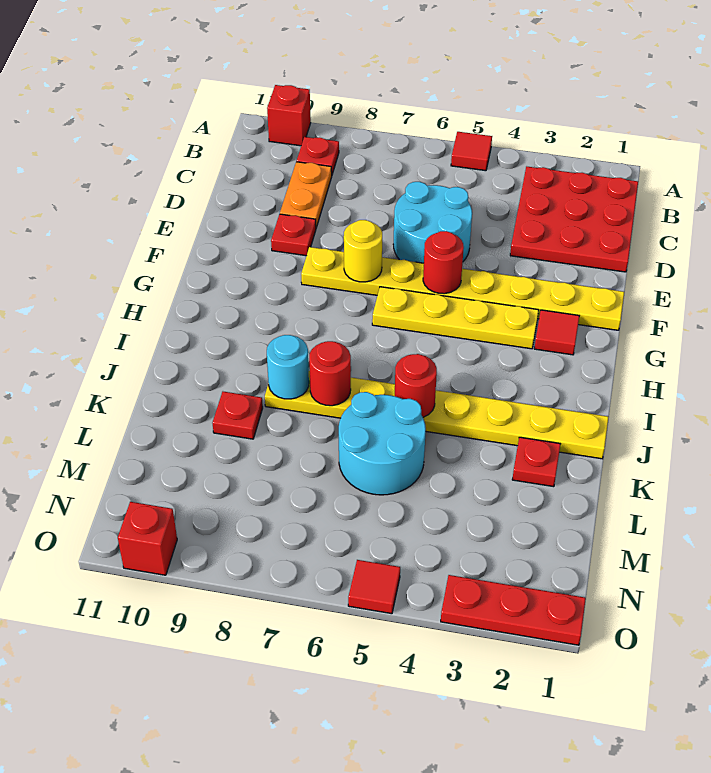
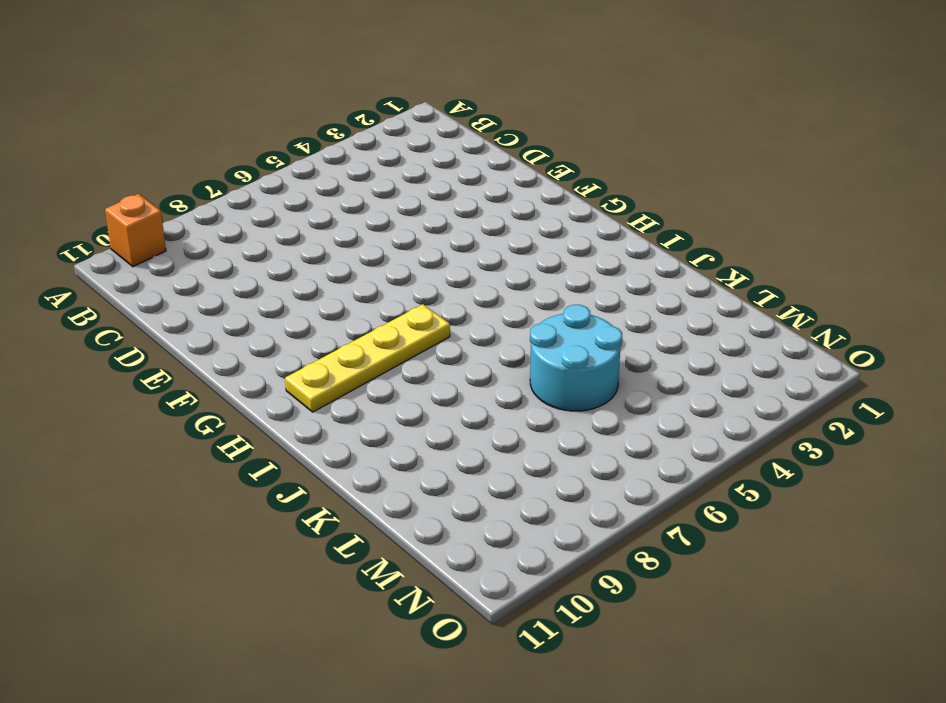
orange 1x1 brick [105,194,166,267] -> red 1x1 brick [267,85,311,146]
yellow 1x4 plate [285,304,450,412] -> yellow 1x4 plate moved to [372,287,539,349]
none -> red 1x1 tile [451,132,492,171]
none -> red 3x3 plate [510,167,638,272]
none -> red 1x1 plate [297,137,339,174]

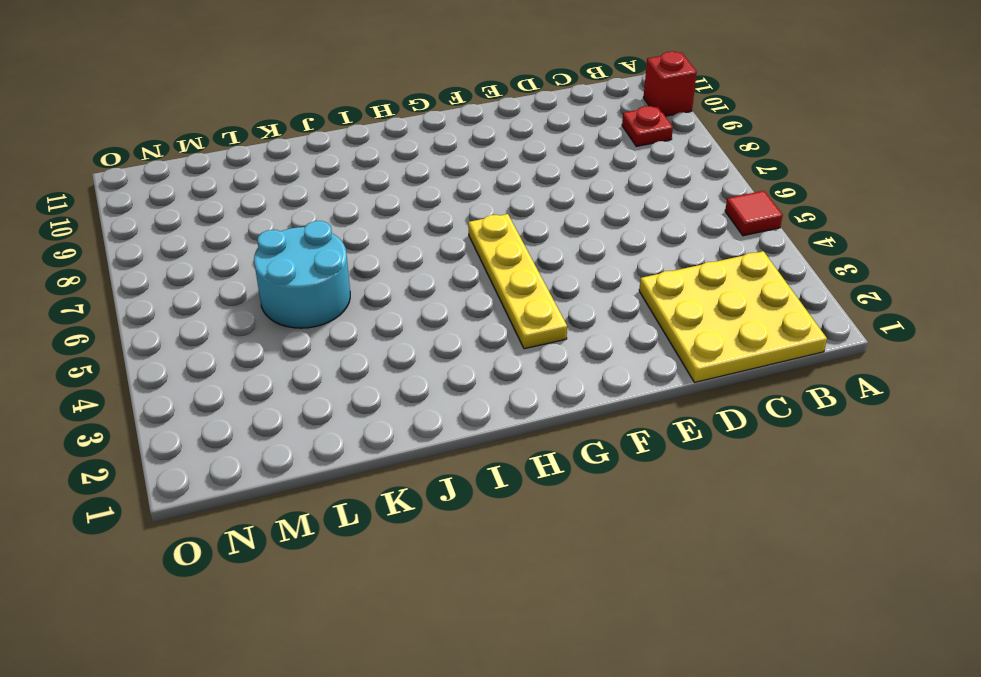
yellow 3x3 plate [639,251,827,383] -> red 3x3 plate [510,167,638,272]
none -> orange 1x2 plate [280,162,332,228]
none -> cyan 2x2 round brick [393,182,472,263]
none -> red 1x1 plate [271,214,316,256]

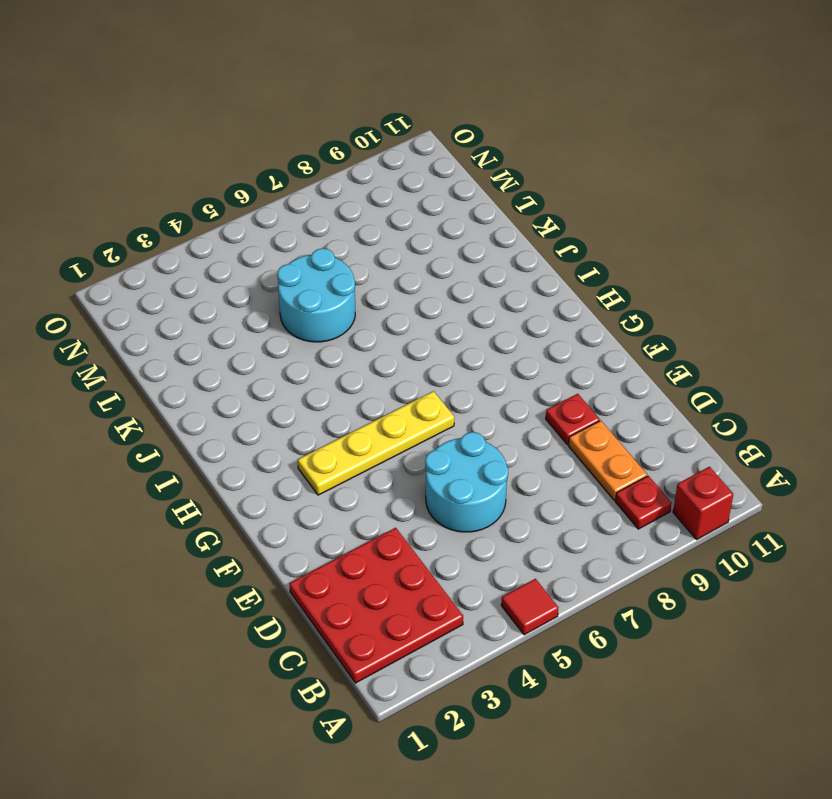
none -> yellow 1x8 plate [301,247,624,330]
none -> red 1x1 tile [535,310,579,355]
none -> yellow 1x8 plate [265,371,608,459]

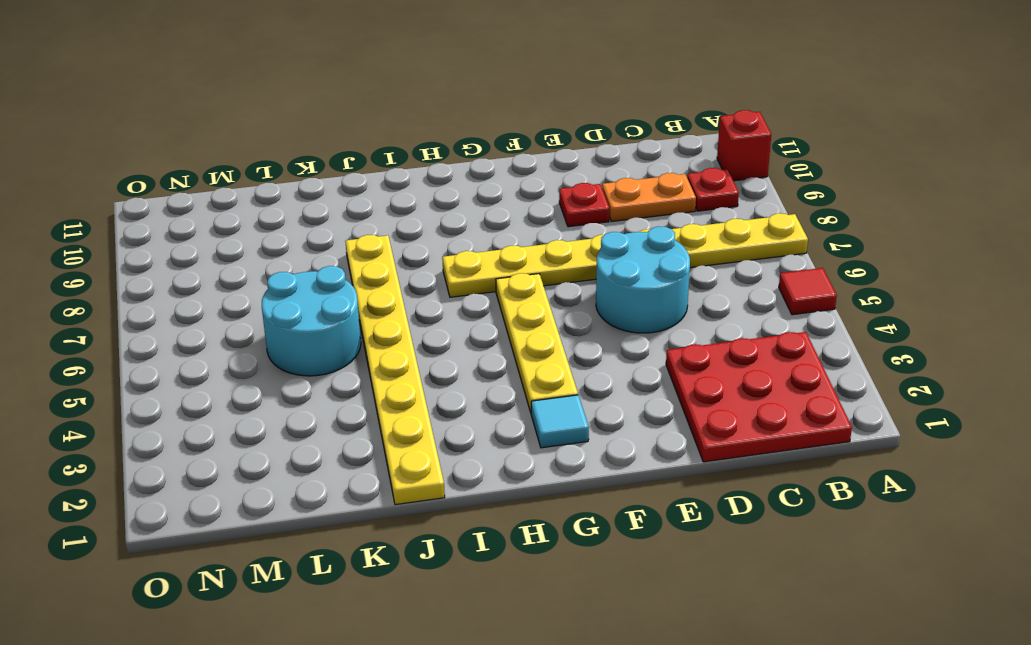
yellow 1x8 plate [442,213,808,297] -> yellow 1x8 plate turned to [301,247,624,330]
cyan 1x1 tile [531,395,589,448] -> red 1x1 tile [535,310,579,355]
none -> red 1x1 plate [512,437,560,487]
none -> red 1x1 plate [213,392,263,439]
none -> red 1x3 plate [441,575,586,645]

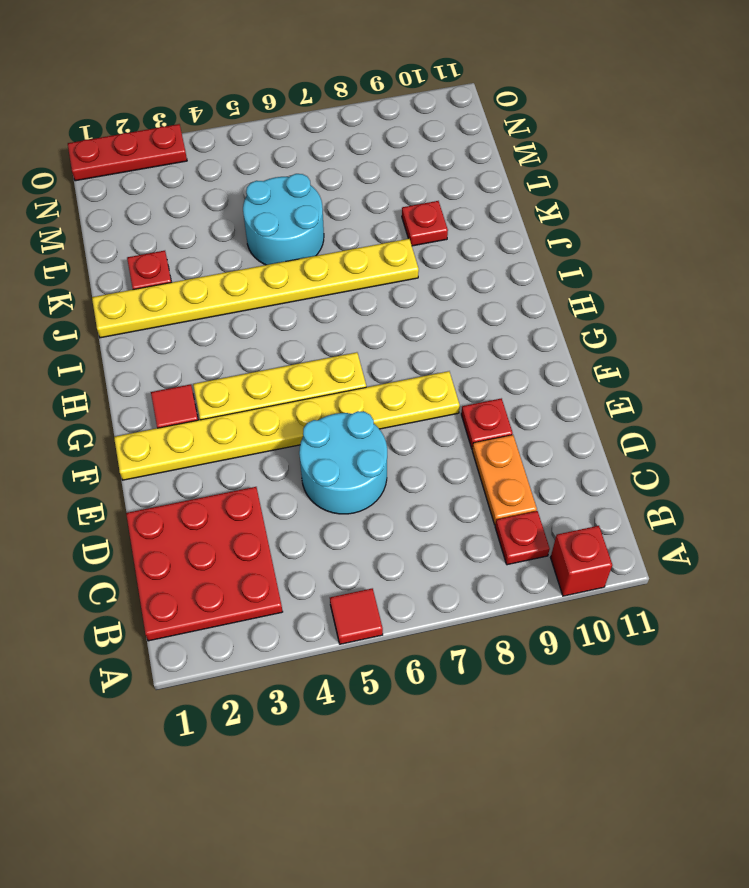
none -> red 1x1 tile [348,560,400,614]
none -> red 1x1 brick [118,502,177,575]
none -> red 1x1 round brick [423,231,464,294]

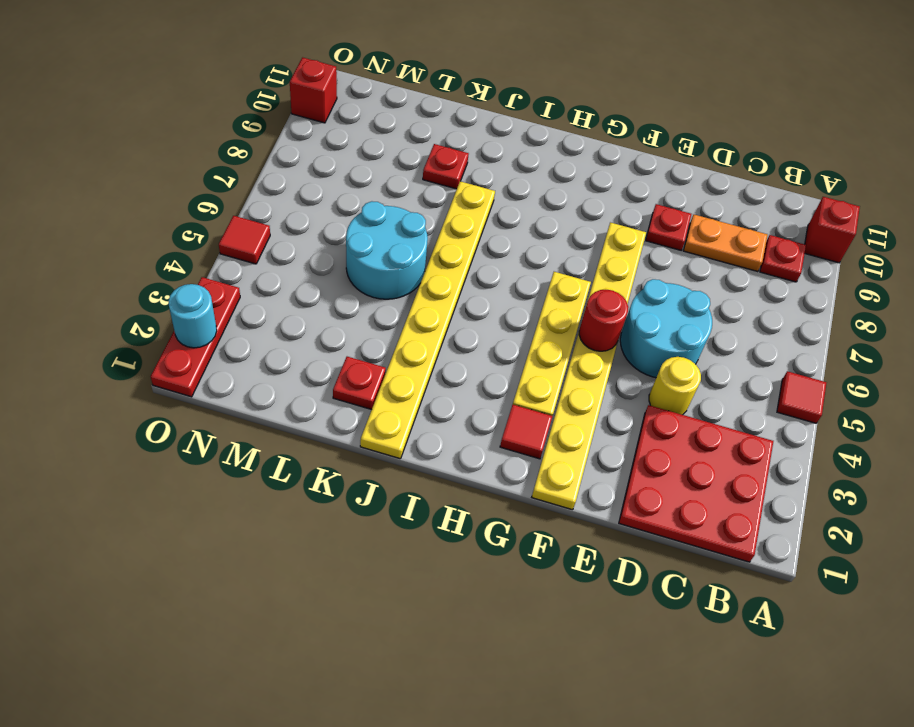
yellow 1x1 round brick [649,357,701,415] -> yellow 1x1 round brick moved to [344,220,382,282]
cyan 1x1 round brick [169,284,217,348] -> cyan 1x1 round brick moved to [267,335,309,399]
none -> red 1x1 round brick [395,354,437,417]
none -> red 1x1 round brick [309,341,351,406]

